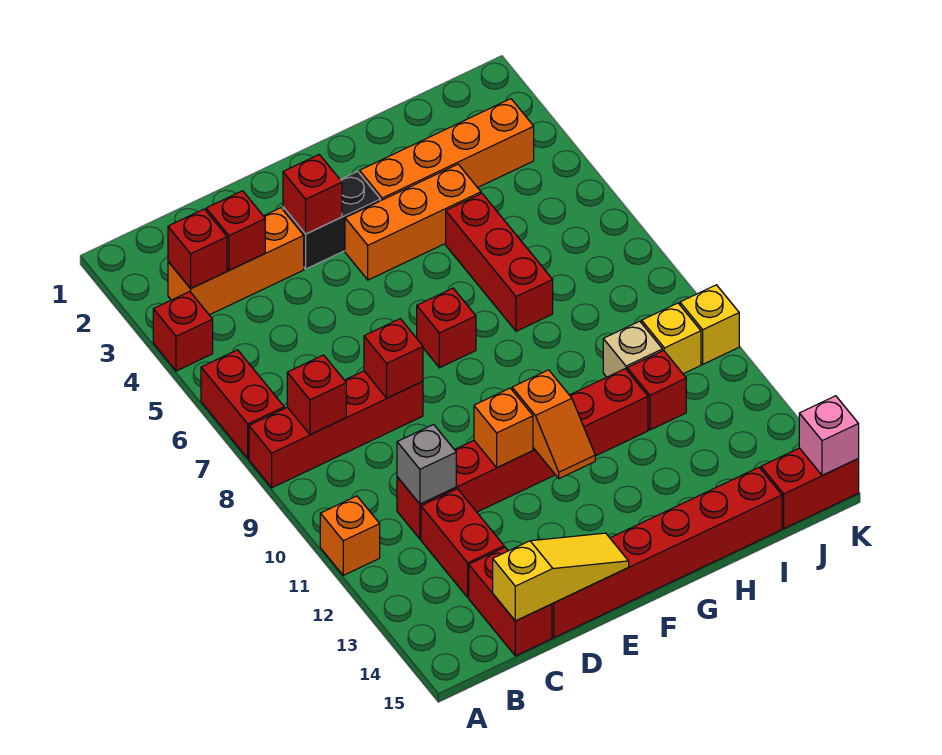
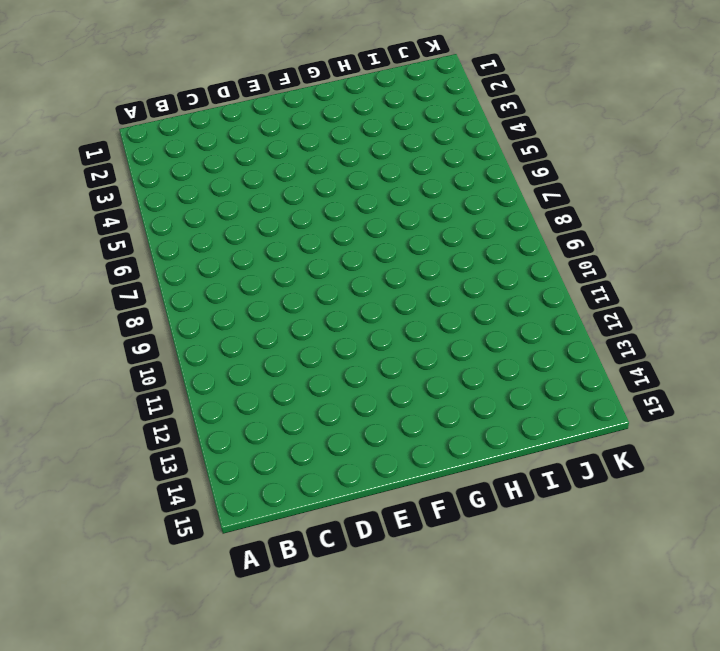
none -> red 1x1 brick [153,292,213,371]
none -> red 1x2 brick [201,350,284,458]
none -> red 1x4 brick [249,371,423,488]

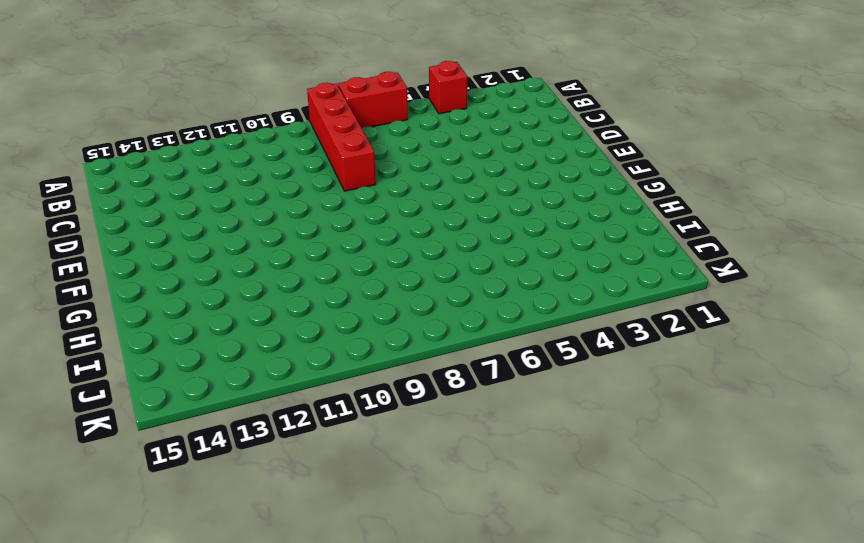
none -> orange 1x1 brick [320,496,380,575]
none -> orange 1x3 brick [168,208,304,315]
none -> red 1x6 brick [397,369,648,539]

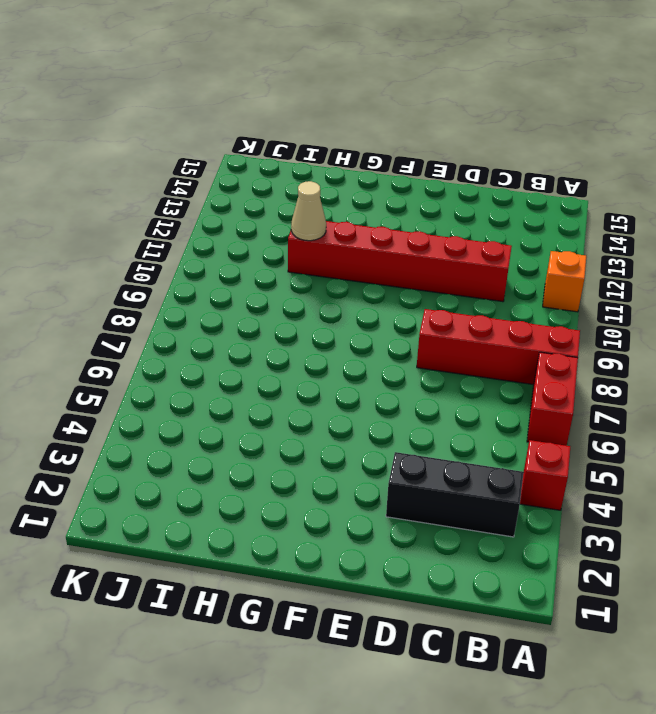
black 1x3 brick [386,452,523,537] -> orange 1x3 brick [168,208,304,315]
tan 1x1 cone [291,181,326,241] -> none
none -> red 1x2 brick [421,489,504,597]
none -> red 1x2 brick [469,547,552,656]
none -> red 1x6 brick [552,467,782,638]

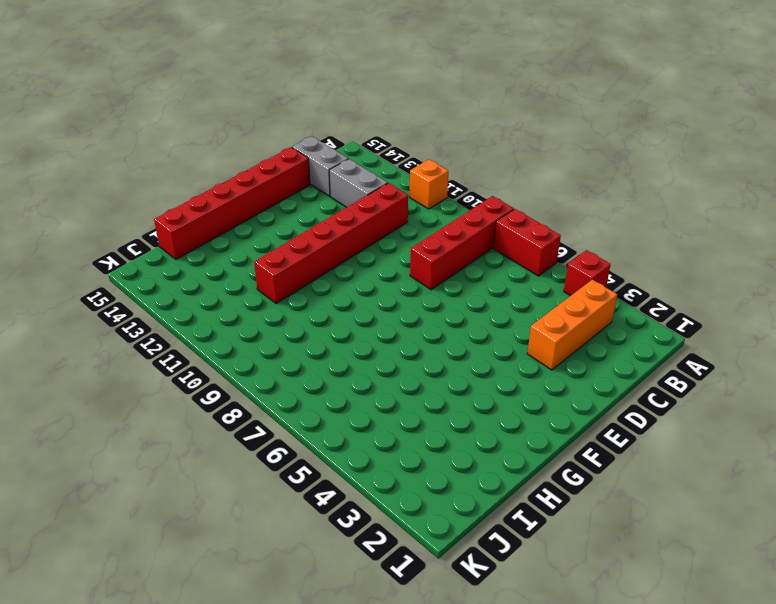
grey 1x2 brick [329,159,388,207] -> red 1x2 brick [421,489,504,597]
grey 1x2 brick [292,136,348,196] -> red 1x2 brick [469,547,552,656]
none -> black 1x2 brick [283,171,380,269]
none -> orange 1x3 brick [345,164,481,280]
none -> red 1x1 brick [417,288,476,368]

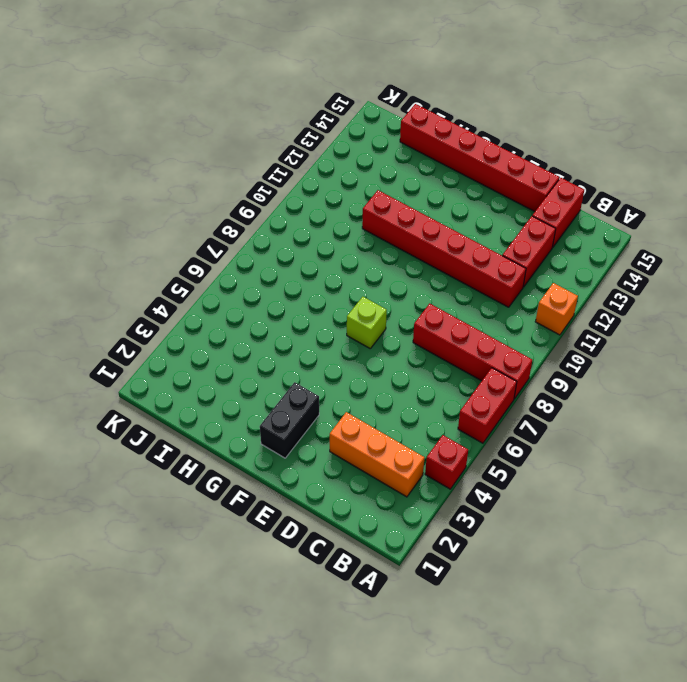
black 1x2 brick [260,382,319,458] -> black 1x2 brick turned to [283,171,380,269]
lime 1x1 brick [347,297,387,348] -> red 1x1 brick [417,288,476,368]
none -> orange 1x3 brick [345,164,481,280]
none -> orange 1x4 brick [360,99,534,201]
none -> red 1x3 brick [446,194,553,331]

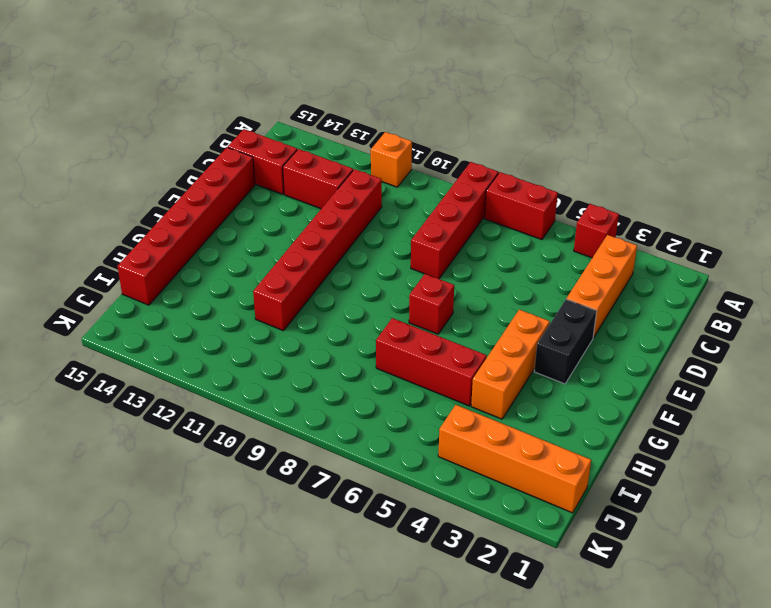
orange 1x4 brick [438,405,591,513] -> orange 1x4 brick turned to [360,99,534,201]
none -> tan 1x1 brick [603,321,663,377]
none -> red 1x1 brick [627,351,686,430]
none -> yellow 1x1 brick [642,303,701,374]

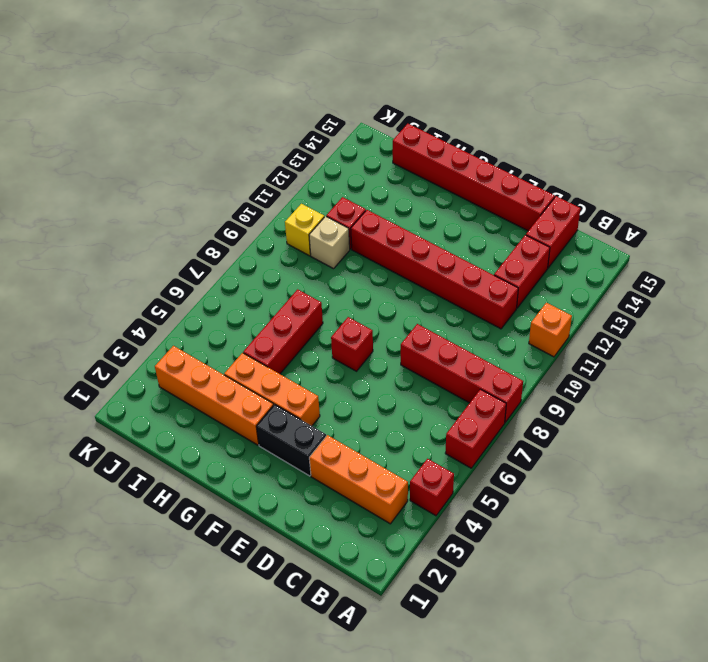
none -> red 1x2 brick [761,448,859,528]
none -> yellow 1x1 brick [680,285,739,364]
none -> red 1x1 brick [168,209,227,289]

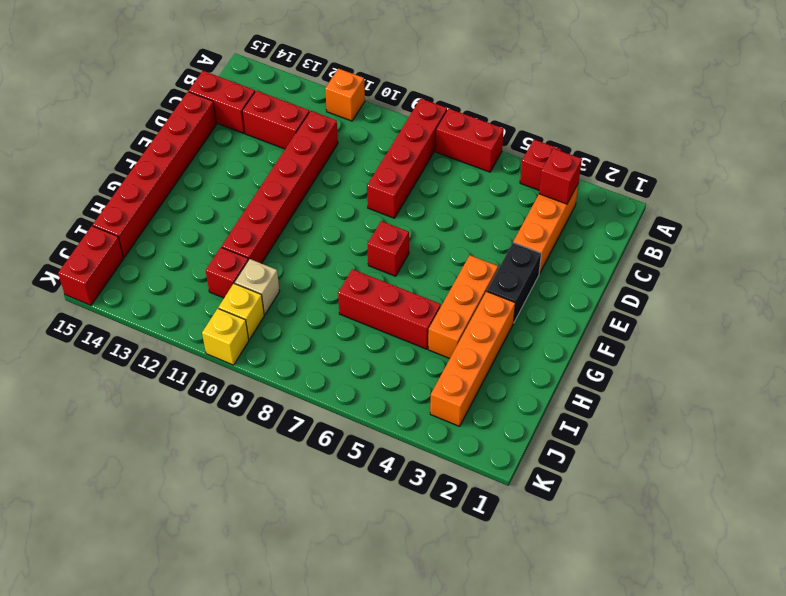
none -> red 1x1 brick [287,355,346,435]
none -> red 1x1 brick [206,191,265,270]
none -> grey 1x1 brick [397,425,456,504]

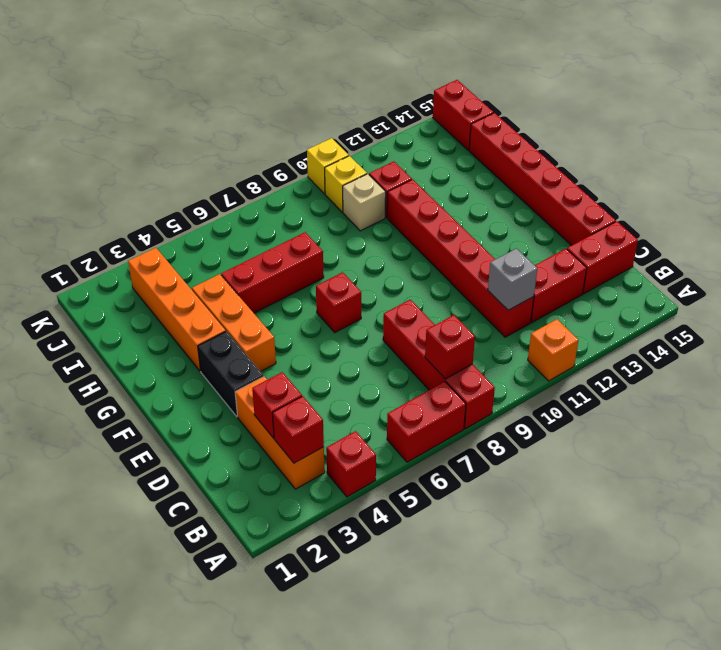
none -> yellow 1x3 slope [493,533,629,621]
none -> red 1x1 brick [364,319,423,398]
none -> red 1x1 brick [283,155,342,234]

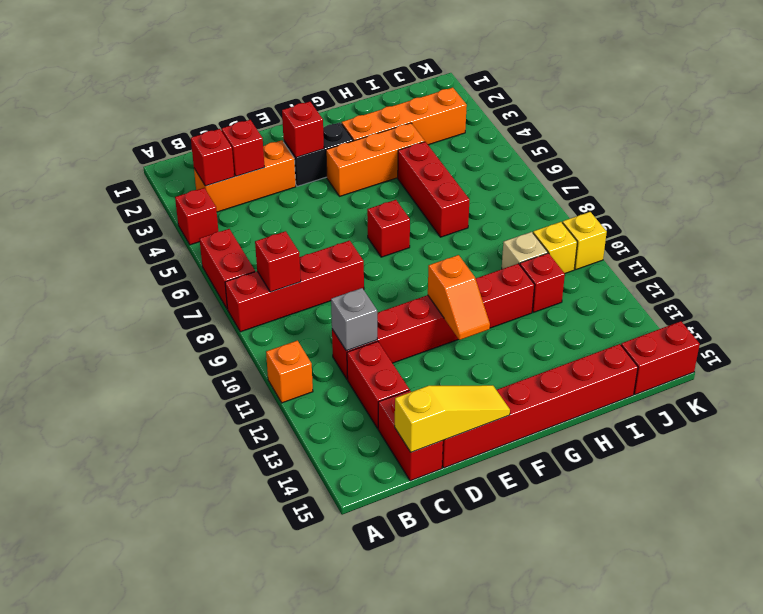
none -> red 1x1 brick [364,319,423,398]
none -> orange 1x1 brick [474,388,533,468]
none -> pink 1x1 brick [799,396,859,476]

